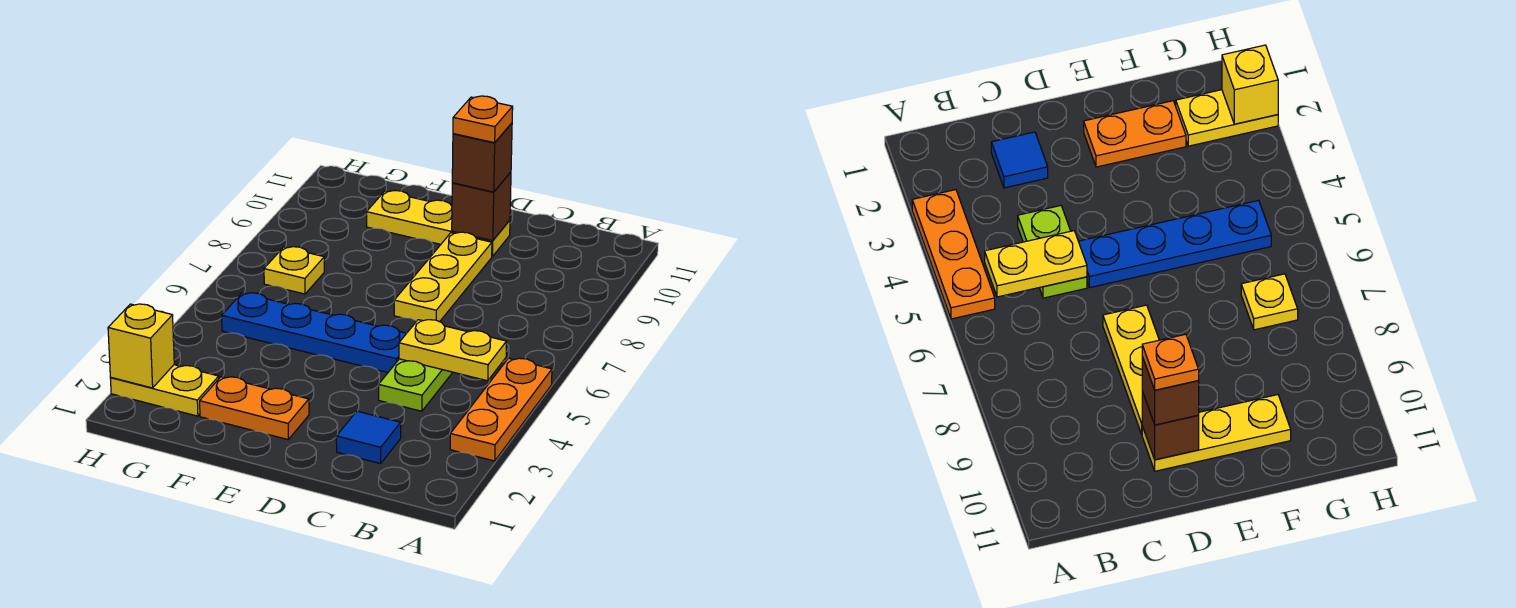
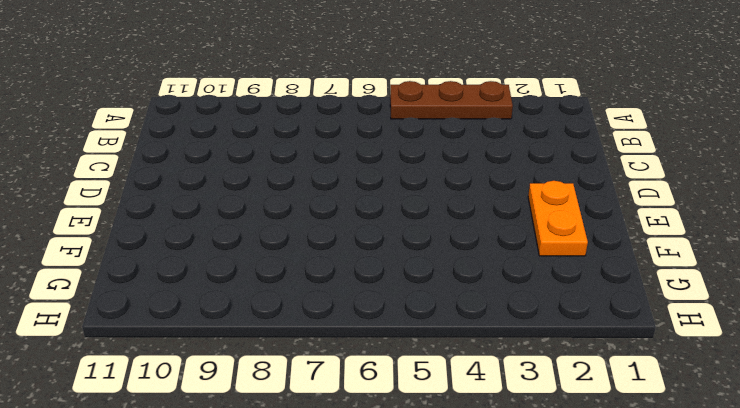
brown 1x3 plate [390,81,513,119] -> orange 1x3 plate [450,358,552,461]
none -> blue 1x1 tile [336,411,401,464]
none -> lime 1x2 plate [379,359,453,411]
none -> blue 1x4 plate [222,293,407,372]

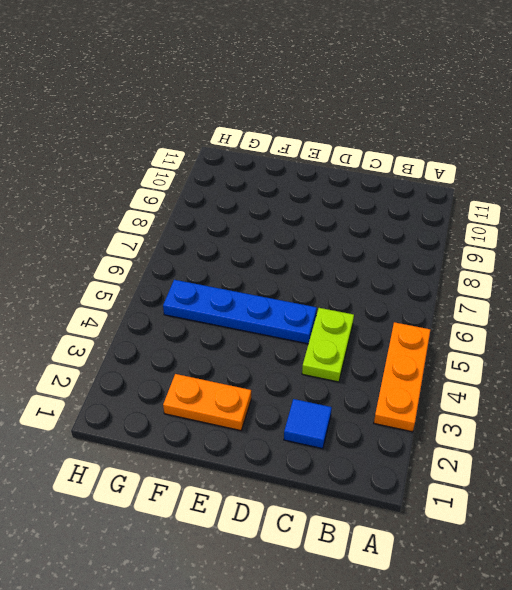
none -> yellow 1x3 plate [394,232,492,322]
none -> yellow 1x3 plate [367,191,510,257]
none -> yellow 1x2 plate [110,365,219,416]

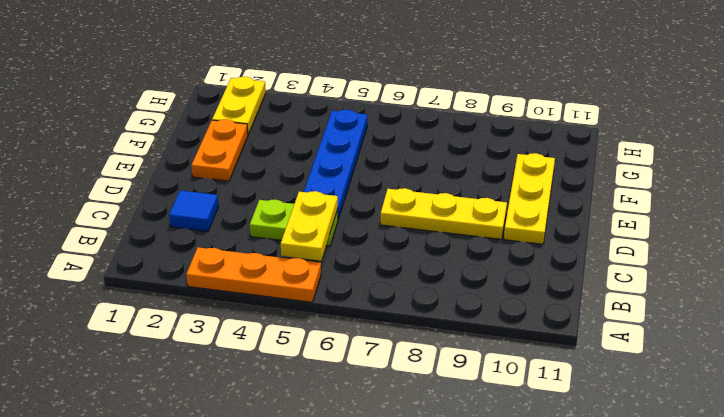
none -> yellow 1x1 plate [264,247,324,294]
none -> brown 1x1 brick [452,172,511,241]
none -> yellow 1x1 brick [108,304,174,388]

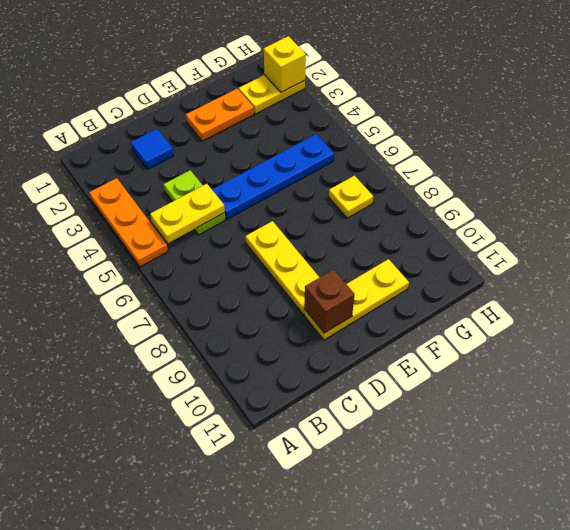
none -> brown 1x1 brick [452,123,512,192]
none -> orange 1x1 plate [453,96,513,143]

